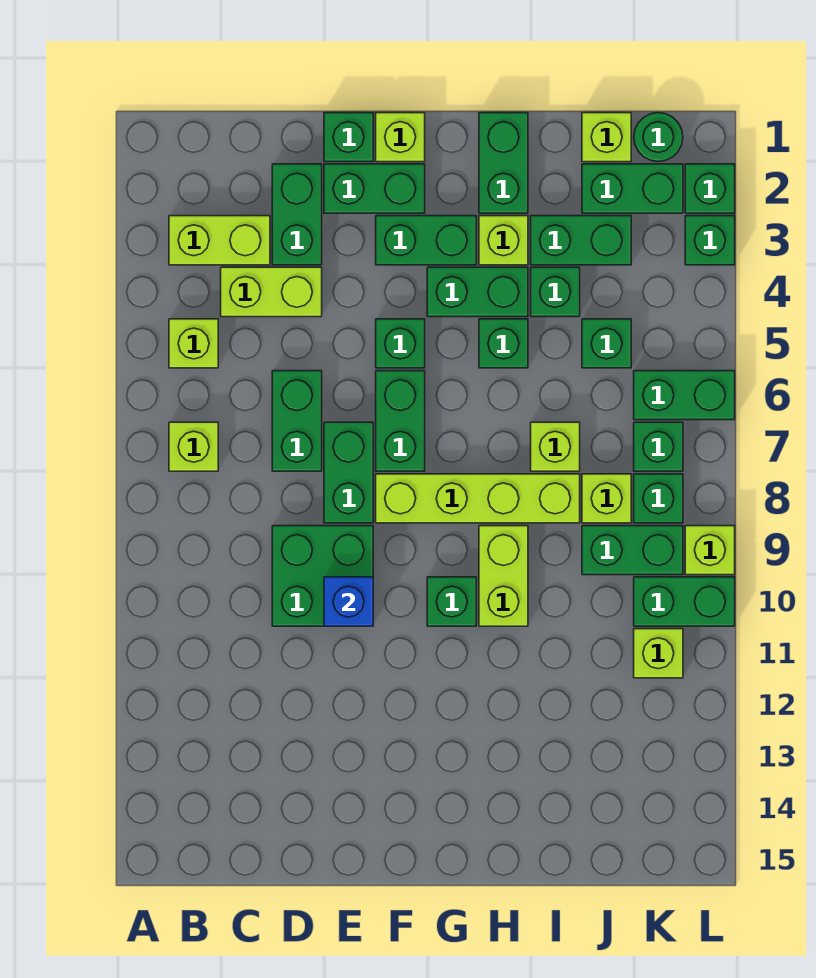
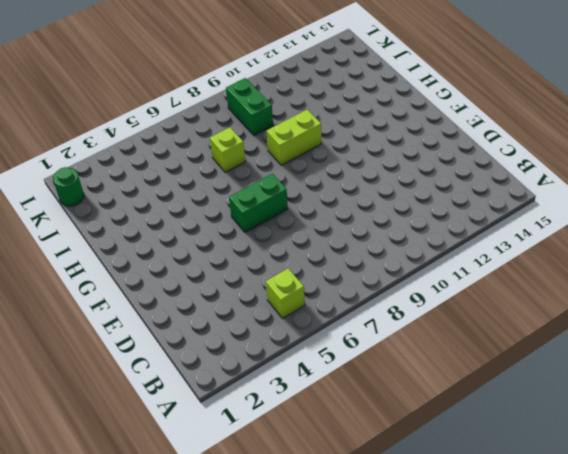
none -> lime 1x2 brick [169,216,270,265]
none -> lime 1x1 brick [169,422,218,471]
none -> lime 1x2 brick [221,267,322,317]
none -> green 1x2 brick [272,164,322,265]

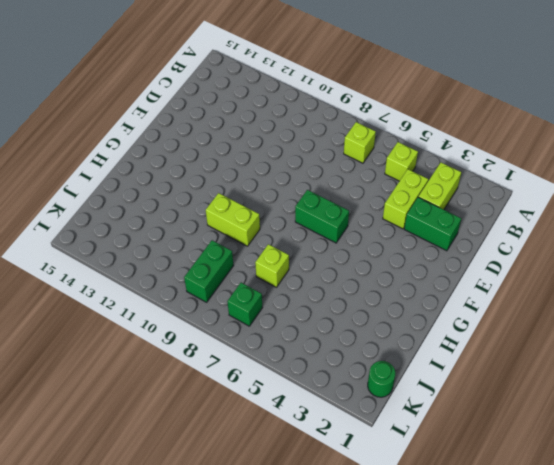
none -> green 1x2 brick [272,371,322,471]
none -> green 2x2 brick [272,526,373,626]
none -> green 1x1 brick [324,113,373,162]
none -> green 1x2 brick [324,164,425,213]

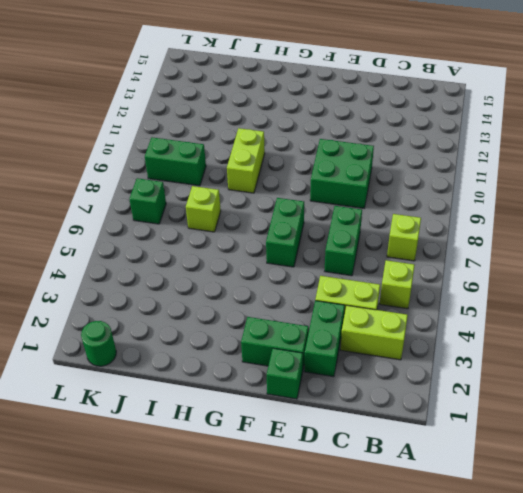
none -> green 1x2 brick [324,422,373,523]
none -> lime 1x1 brick [376,113,425,162]
none -> green 1x2 brick [376,216,476,265]
none -> green 1x1 brick [376,319,425,368]

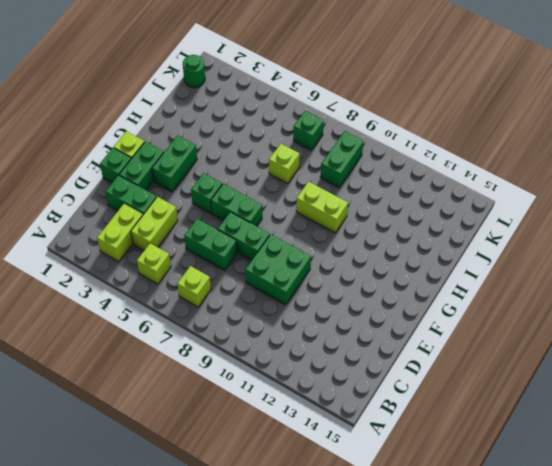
none -> lime 1x4 brick [376,474,580,523]
none -> green 1x2 brick [427,267,528,317]
none -> green 1x1 brick [427,577,476,626]
none -> green 1x2 brick [479,113,528,213]

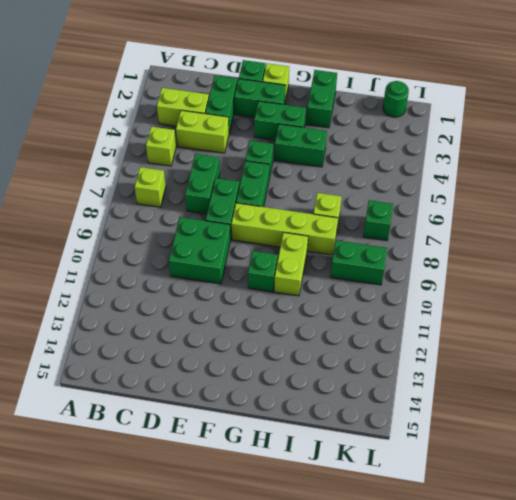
none -> lime 1x1 brick [479,216,528,265]
none -> green 1x1 brick [479,319,528,368]
none -> green 1x2 brick [531,216,631,265]
none -> green 1x1 brick [531,267,580,317]

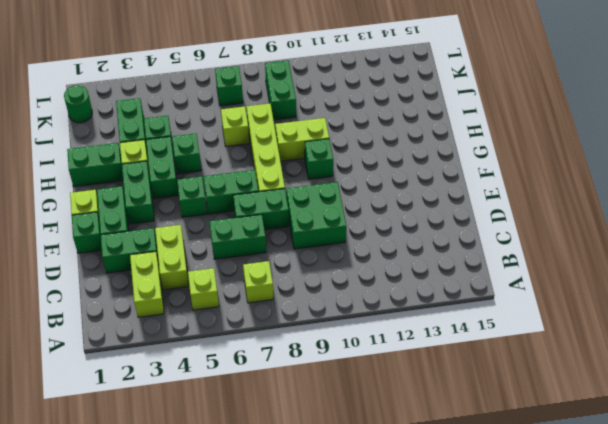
none -> lime 1x1 brick [582,113,631,162]
none -> green 1x2 brick [582,164,683,213]
none -> green 1x1 brick [582,319,631,368]
none -> lime 1x1 brick [582,474,631,523]

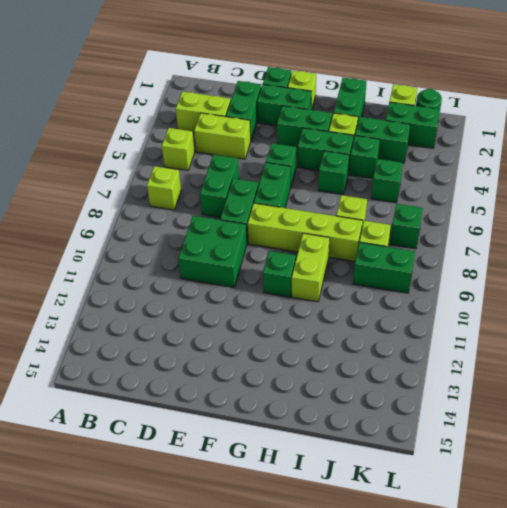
none -> green 1x2 brick [634,371,735,420]
none -> green 1x1 brick [634,474,683,523]
none -> green 1x2 brick [634,577,735,626]
none -> lime 1x1 brick [634,629,683,678]

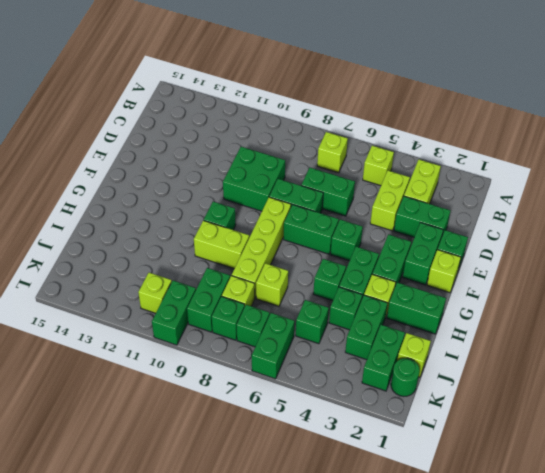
none -> green 1x1 brick [685,164,735,213]
none -> green 1x1 brick [685,216,735,265]
none -> lime 1x1 brick [685,526,735,575]
none -> blue 1x1 brick [324,577,373,626]

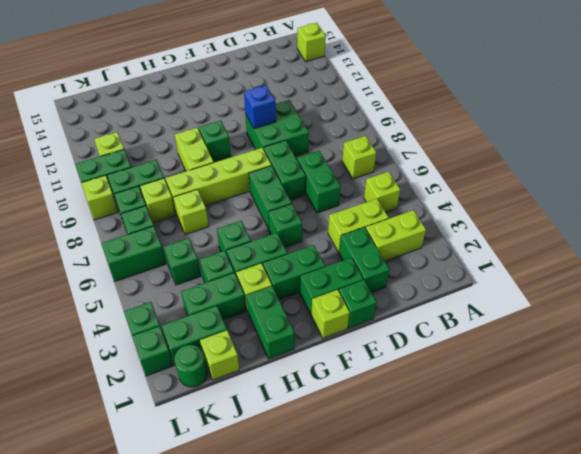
lime 1x1 brick [297,23,326,62] -> none

